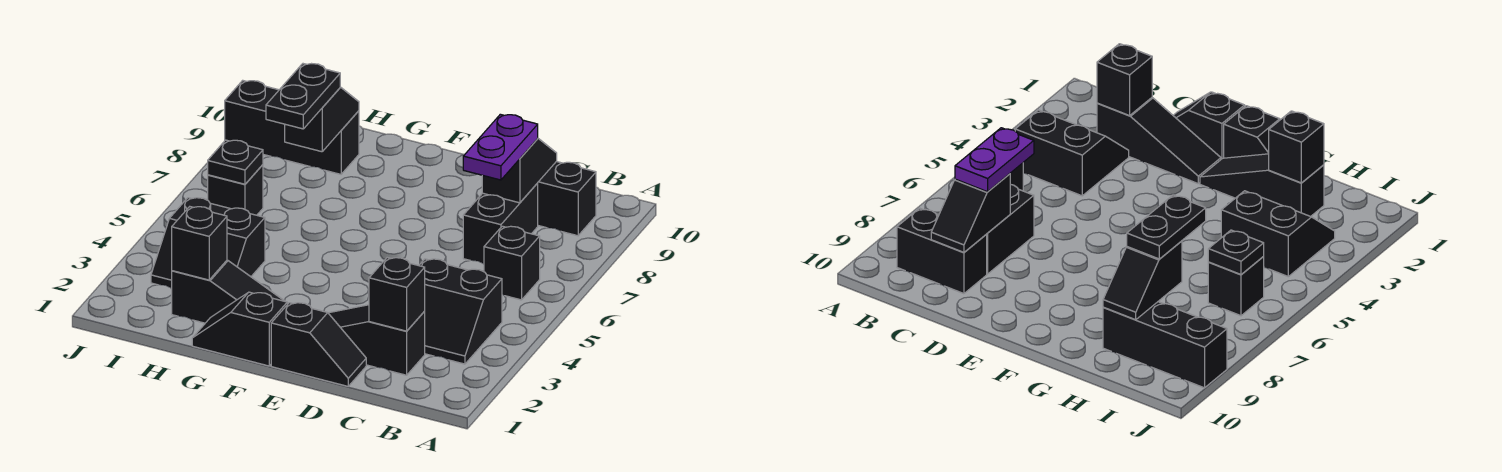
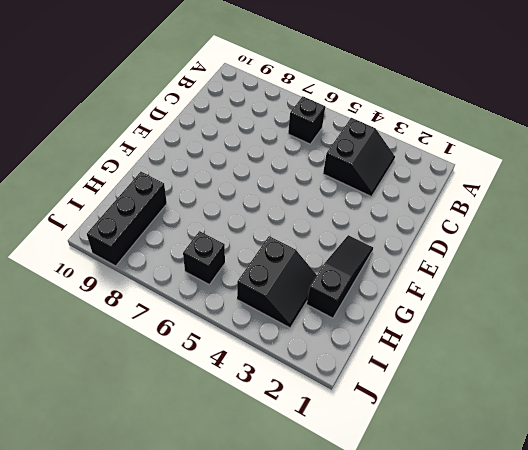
none -> black 1x2 brick [538,162,596,236]
none -> black 1x3 slope [329,305,425,375]
none -> black 1x2 brick [463,183,538,264]

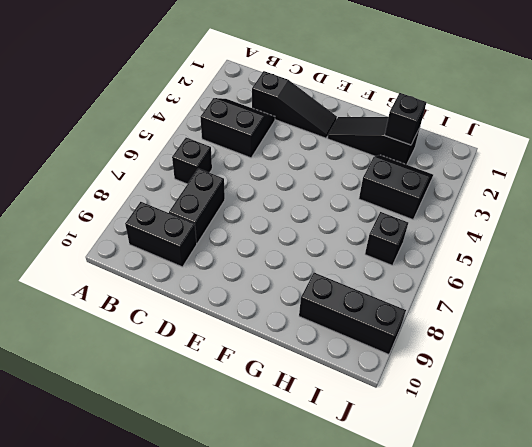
none -> black 1x2 slope [271,303,366,386]
none -> black 1x2 slope [192,292,287,366]
none -> black 1x1 brick [369,258,425,331]

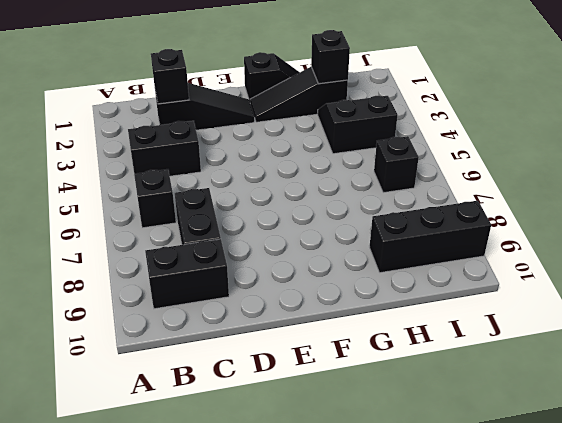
none -> black 1x2 slope [271,303,366,386]
none -> black 1x2 slope [482,139,557,203]
none -> black 1x2 slope [285,87,359,152]

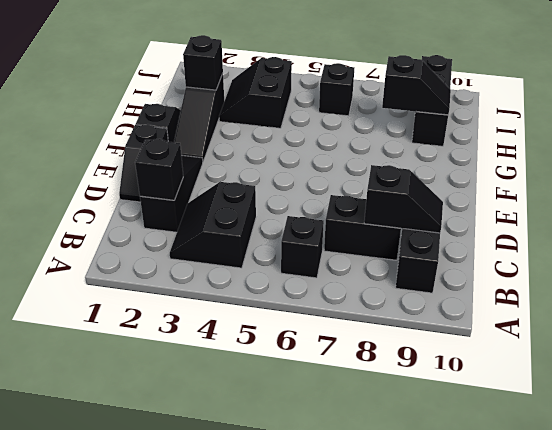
none -> black 1x1 plate [208,140,263,184]
none -> purple 1x2 plate [463,114,538,180]
none -> black 1x2 plate [266,64,340,129]

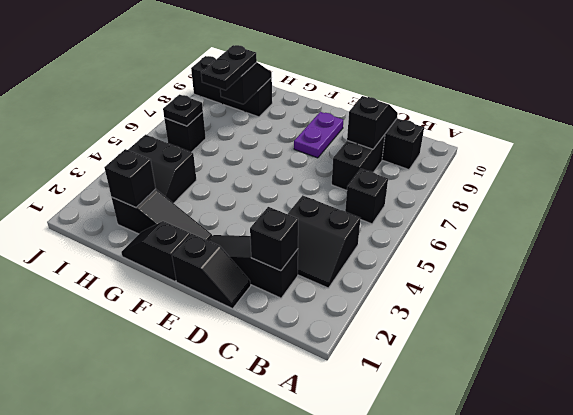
purple 1x2 plate [294,112,343,158] -> purple 1x2 plate moved to [463,114,538,180]

